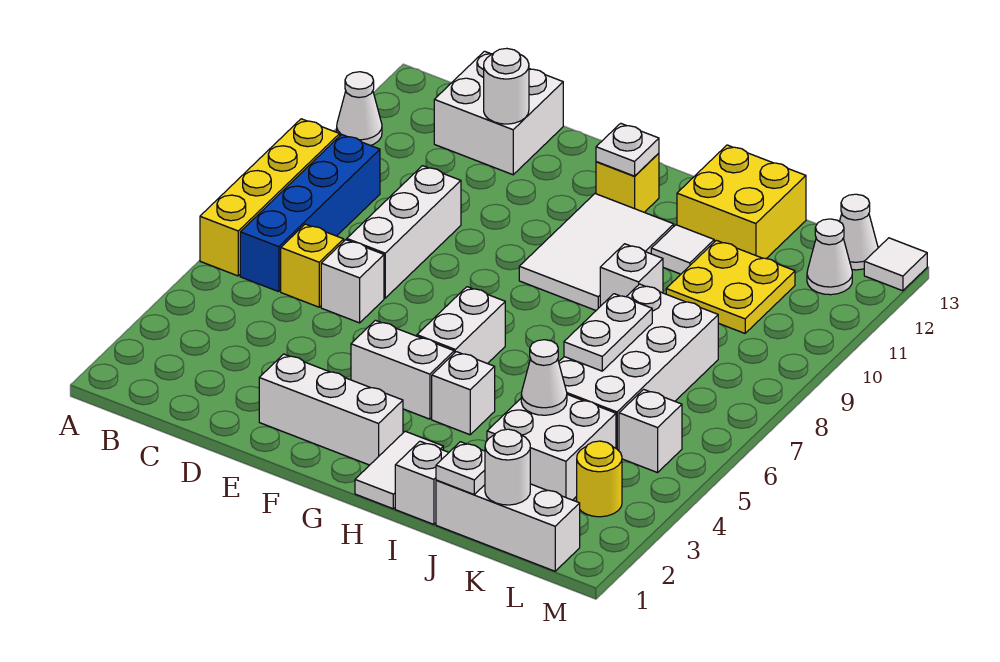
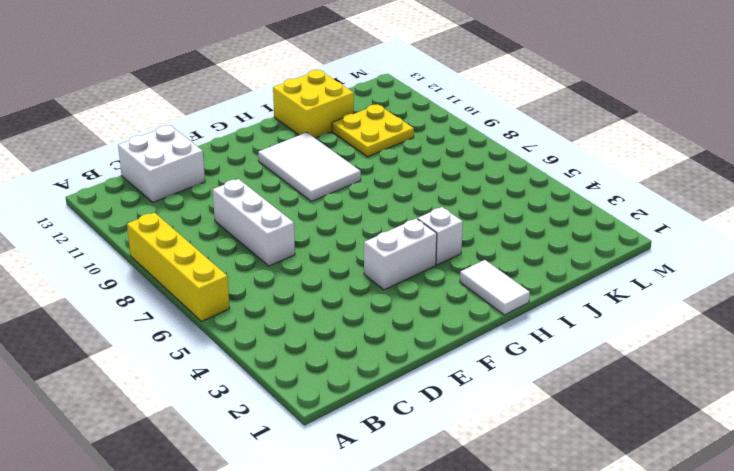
none -> white 1x1 cone [337,72,382,145]
none -> blue 1x4 brick [240,134,380,292]
none -> yellow 1x1 brick [281,224,344,307]
none -> white 1x1 brick [321,240,384,323]

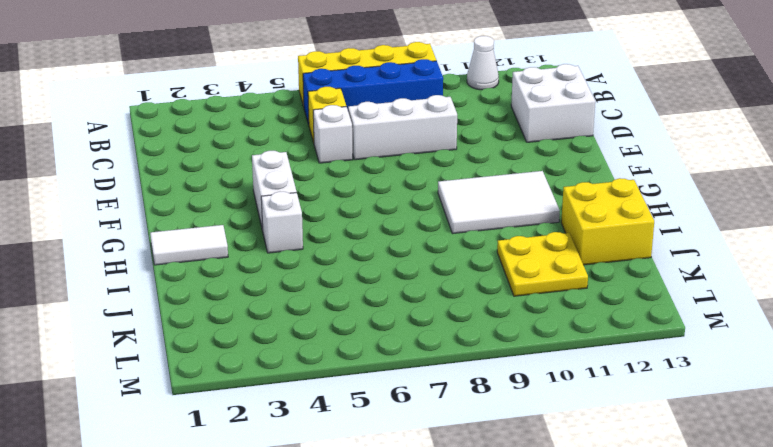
none -> white 1x3 brick [259,354,403,465]
none -> white 1x2 brick [417,287,505,364]
none -> yellow 1x1 brick [596,153,659,212]
none -> white 1x1 brick [395,441,449,524]

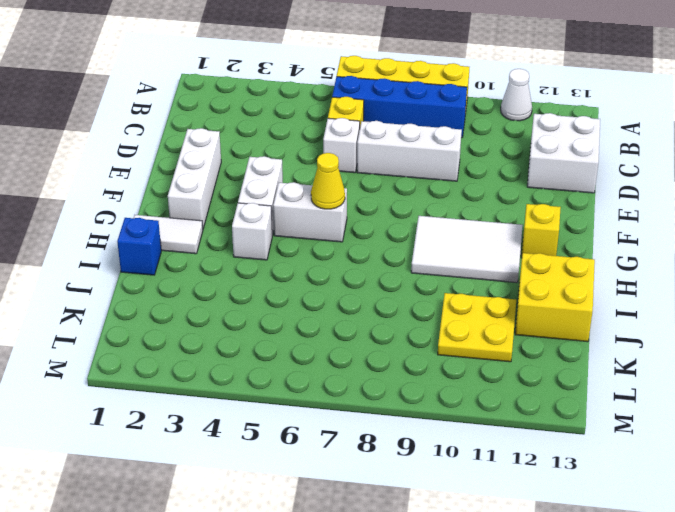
yellow 1x1 cone [311,153,345,209] -> none
blue 1x1 brick [117,218,161,275] -> white 1x1 brick [395,441,449,524]
none -> white 1x1 brick [600,244,663,306]
none -> white 1x1 tile [651,225,714,274]
none -> white 1x3 brick [436,480,580,571]
none -> white 2x2 brick [487,395,616,500]

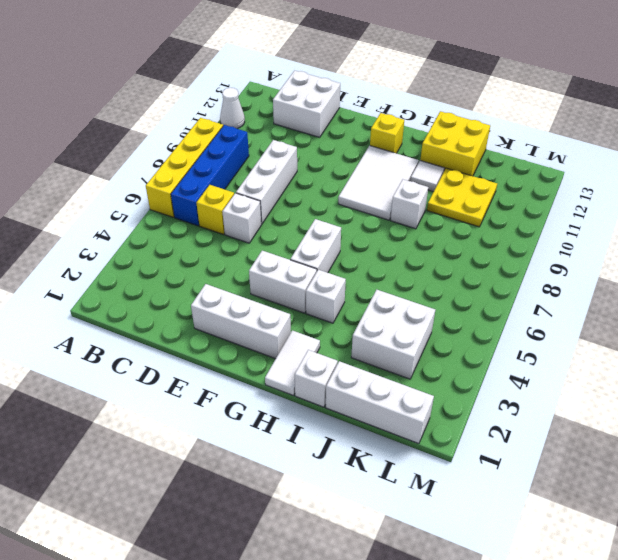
none -> white 2x4 brick [559,284,718,451]
none -> yellow 1x1 round brick [577,441,622,517]
none -> white 1x1 brick [619,389,682,473]
none -> white 1x1 cone [807,219,852,295]

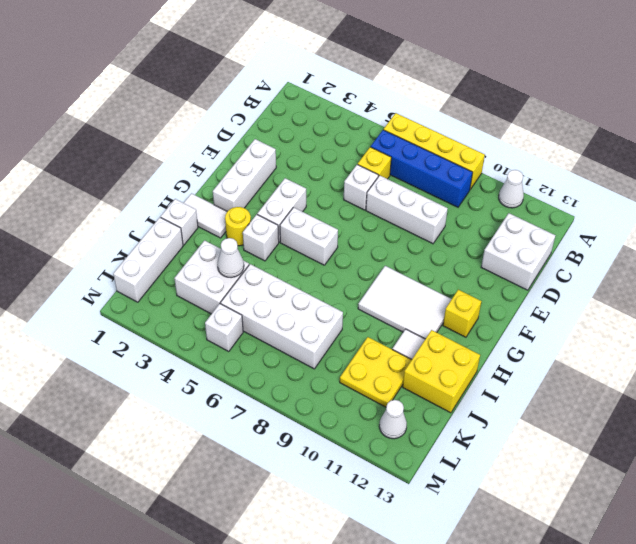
yellow 1x1 round brick [225,207,251,246] -> yellow 1x1 round brick moved to [577,441,622,517]
none -> white 1x1 brick [600,244,663,306]
none -> white 1x1 cone [840,194,878,270]
none -> white 1x1 tile [864,238,927,291]
none -> white 1x1 round brick [484,48,529,124]

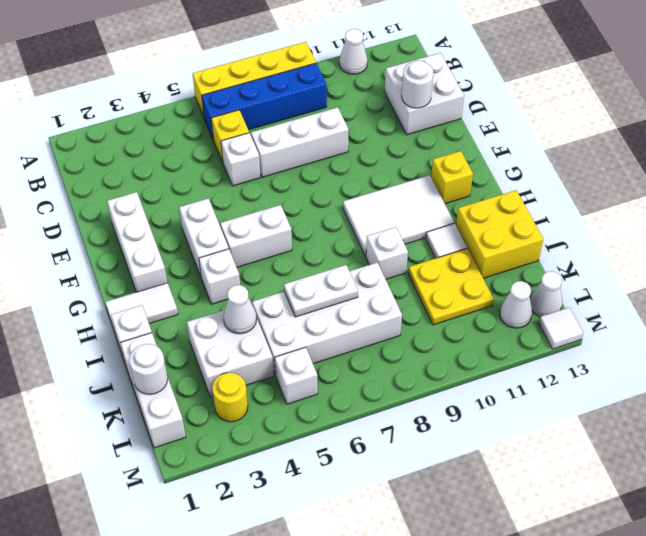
none -> white 1x1 plate [596,123,659,176]
none -> white 1x1 plate [436,442,485,494]

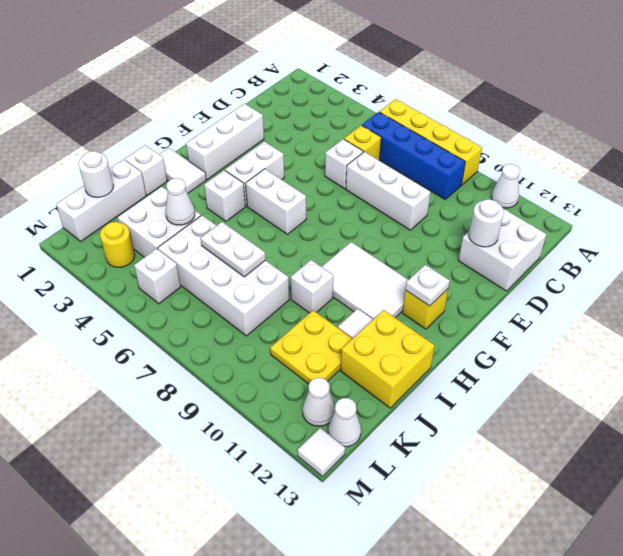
none -> white 1x1 plate [436,442,485,494]

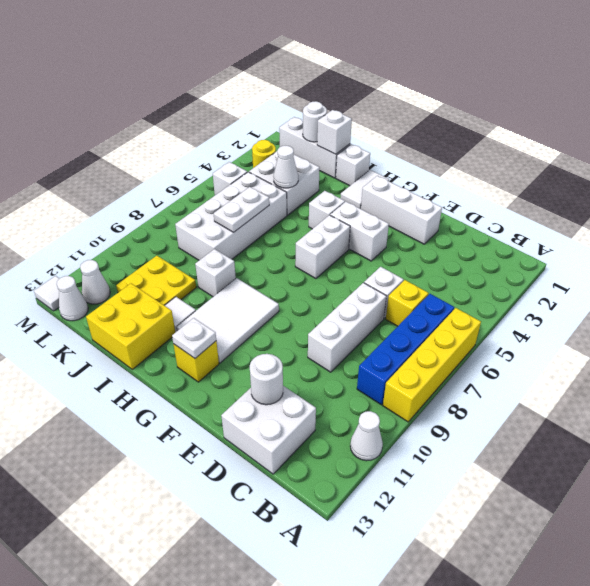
white 1x1 brick [317,110,352,154] -> white 1x1 plate [436,442,485,494]

